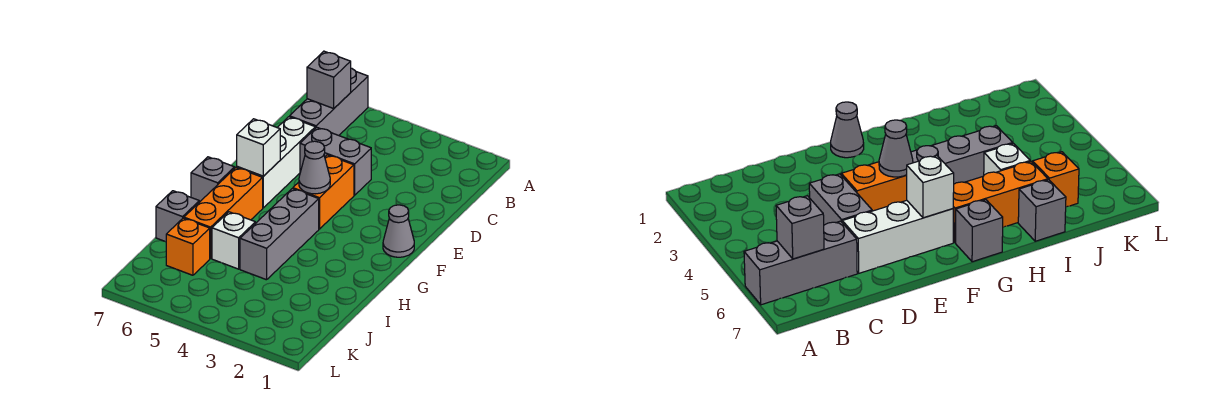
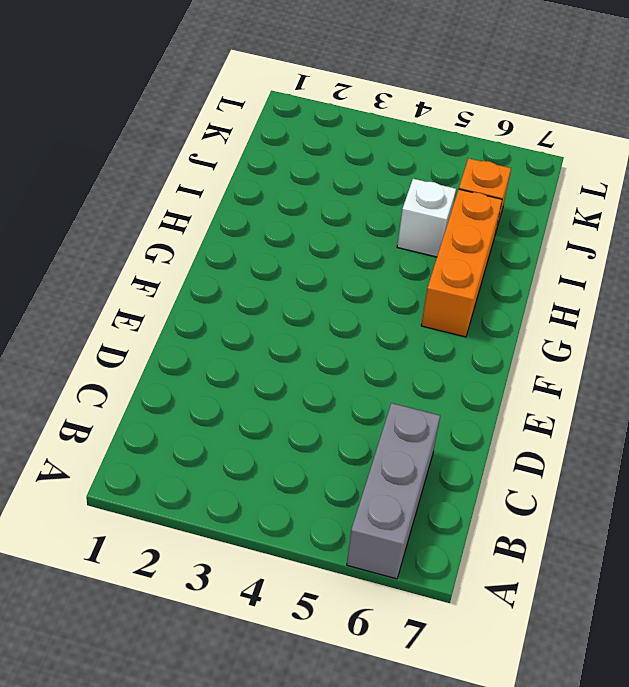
none -> grey 1x2 brick [300,127,371,195]
none -> white 1x3 brick [237,117,315,208]
none -> orange 1x2 brick [293,155,354,229]

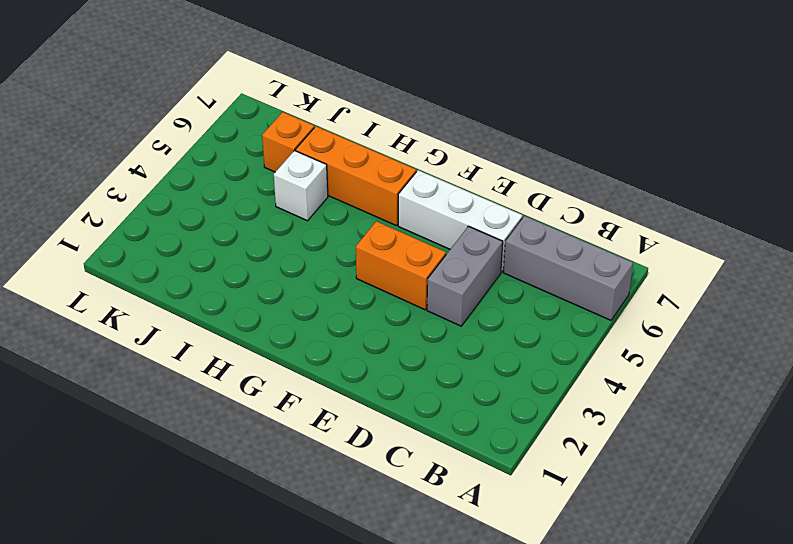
none -> grey 1x1 cone [383,205,414,257]
none -> grey 1x3 brick [240,189,319,280]
none -> grey 1x1 brick [191,157,235,202]

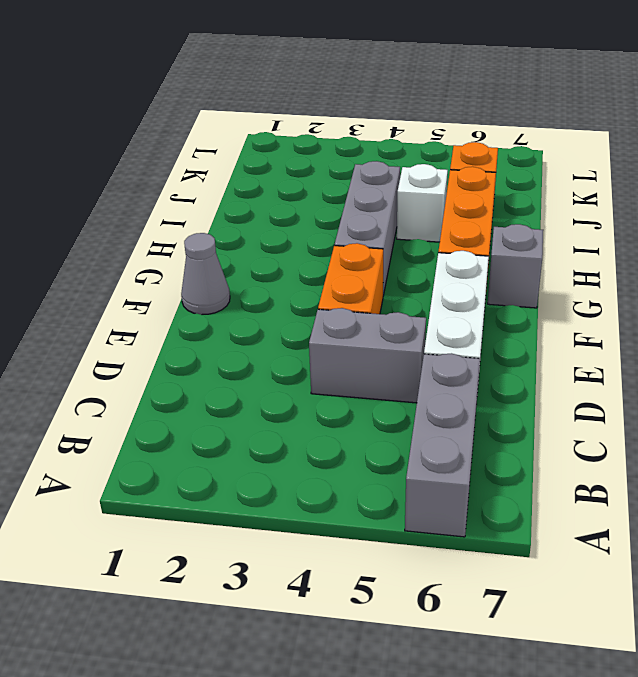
none -> grey 1x1 brick [156,191,199,242]
none -> grey 1x1 brick [307,51,351,108]
none -> grey 1x1 cone [299,141,330,194]

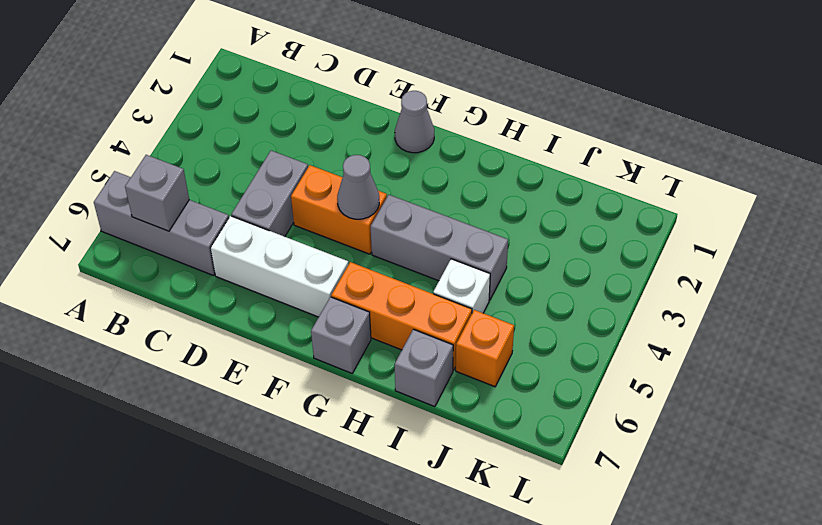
none -> white 1x1 brick [237,119,280,176]

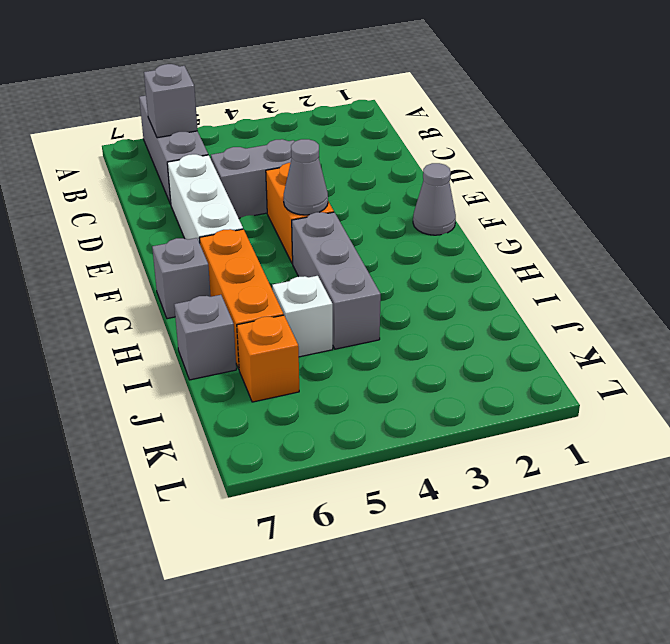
none -> white 1x1 brick [237,119,280,176]

